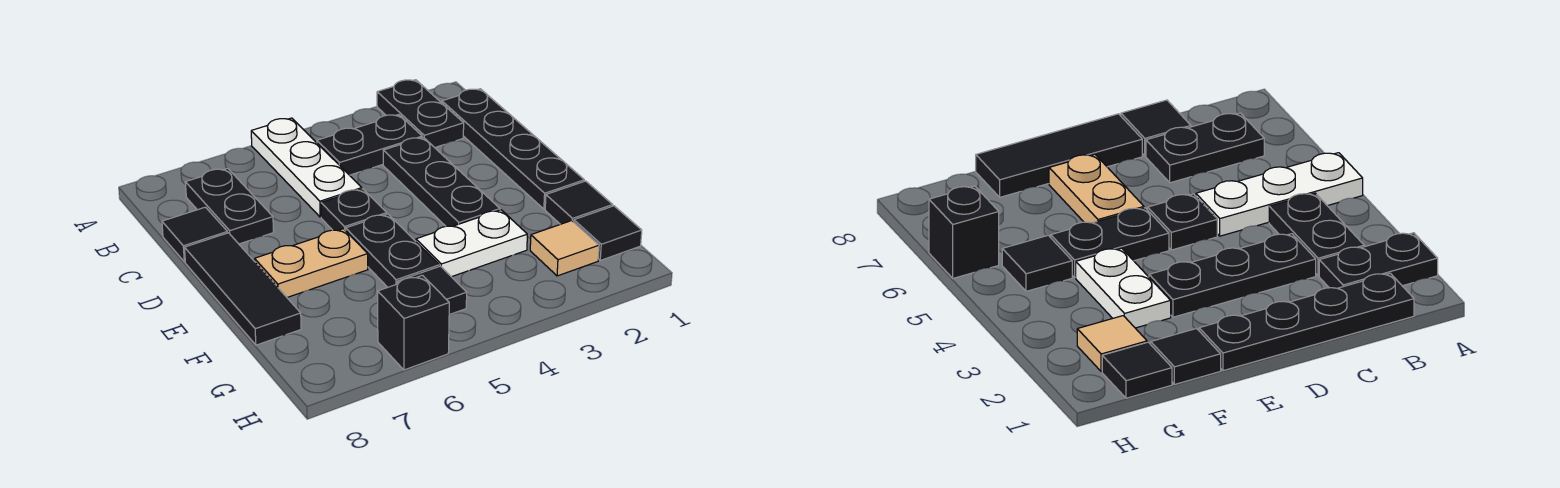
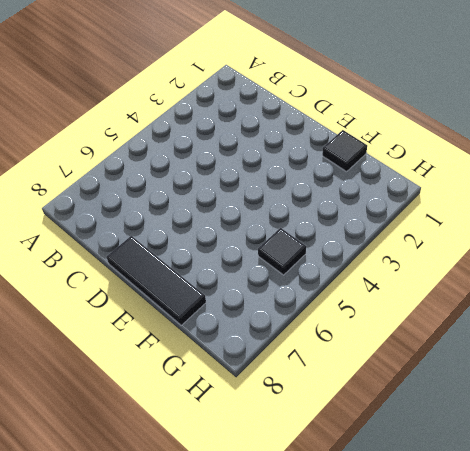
none -> black 1x2 plate [377,80,464,148]
none -> white 1x3 plate [251,118,362,217]
none -> black 1x4 plate [442,89,584,209]

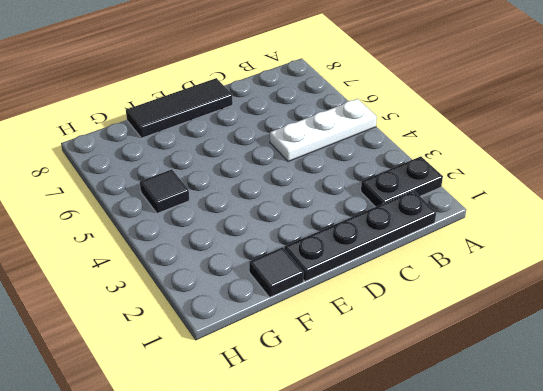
none -> black 1x2 plate [317,115,422,175]
none -> black 1x2 plate [185,168,274,244]
none -> black 1x3 plate [383,137,500,226]

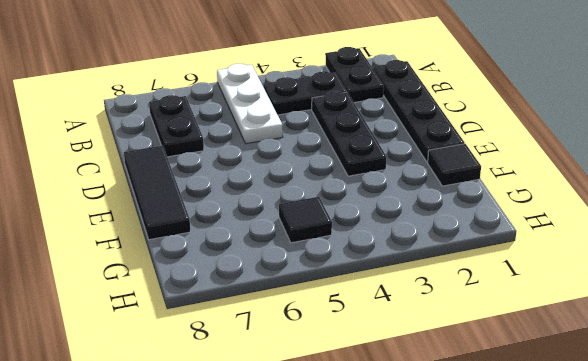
none -> black 1x1 tile [162,207,228,262]
none -> black 1x1 plate [321,189,387,231]
none -> black 1x2 plate [346,214,439,287]

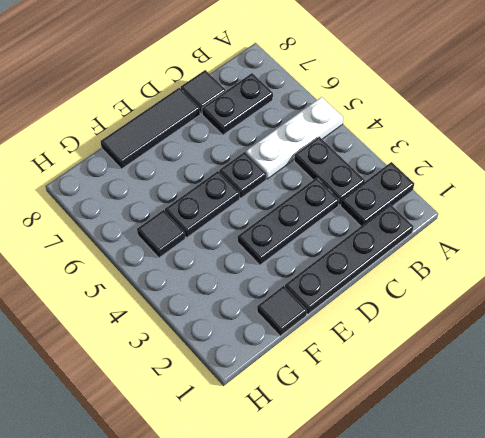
none -> tan 1x2 plate [255,229,368,297]
none -> white 1x2 plate [416,210,527,277]
none -> black 1x1 tile [574,206,642,260]

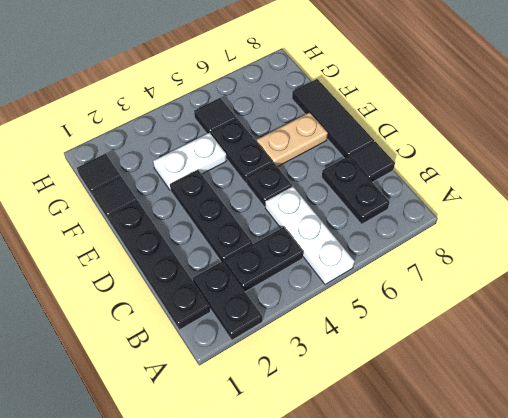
none -> tan 1x1 tile [530,221,599,276]
none -> black 1x1 brick [378,275,449,370]

